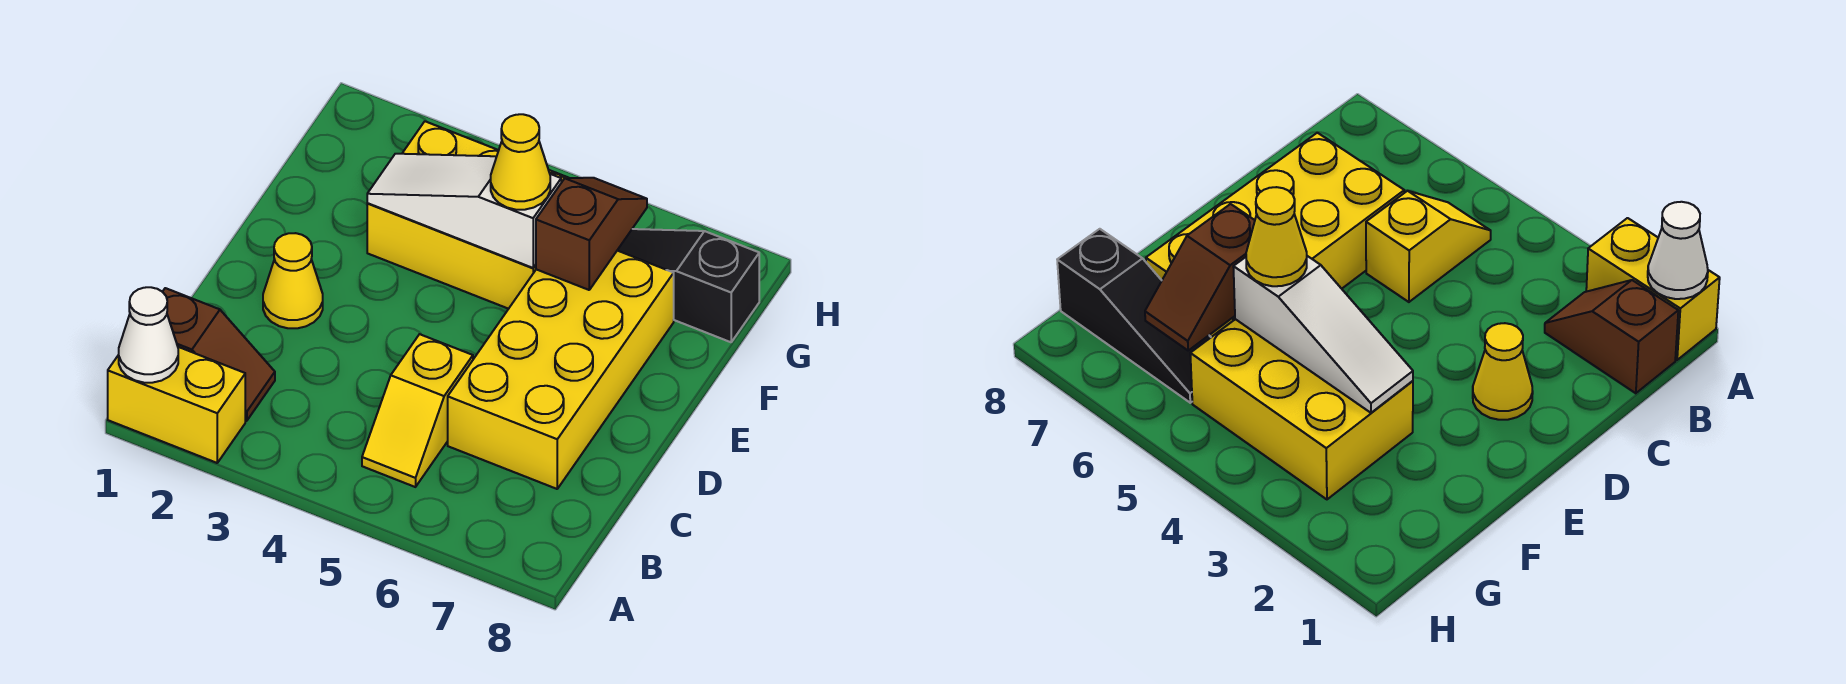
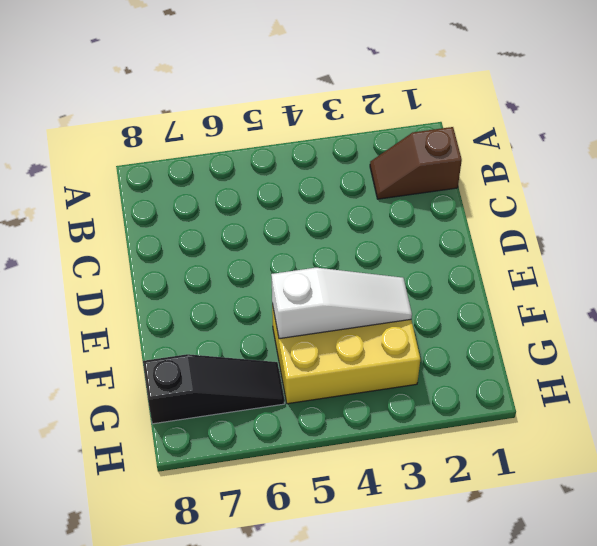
none -> yellow 1x2 brick [108,347,245,463]
none -> yellow 1x2 slope [362,334,473,487]

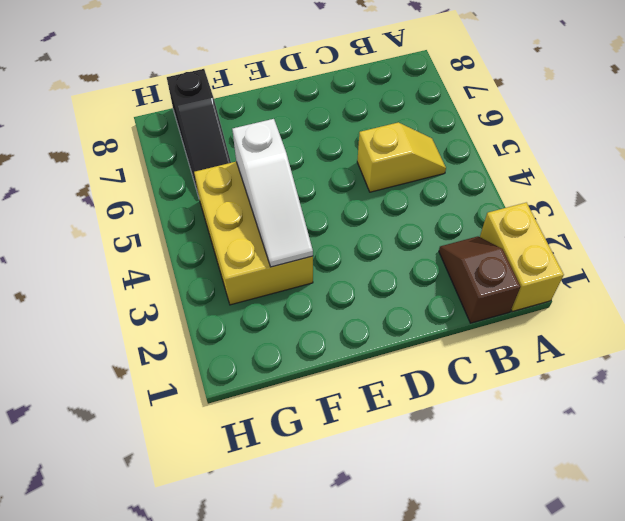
none -> yellow 2x4 brick [448,251,674,489]
none -> yellow 1x1 cone [263,233,323,328]

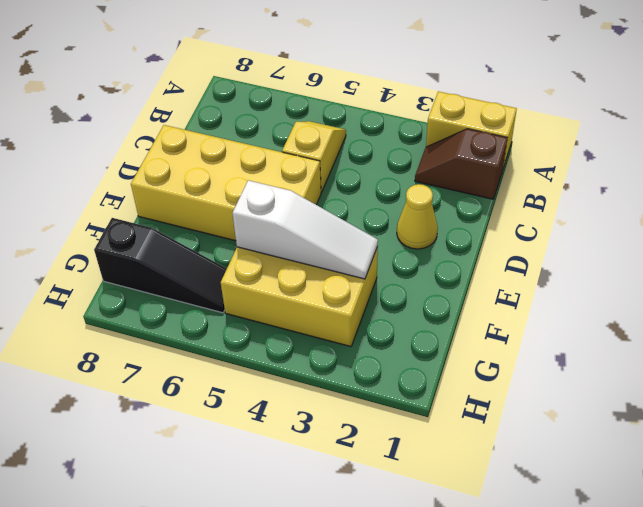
yellow 2x4 brick [131,125,321,241] -> yellow 2x4 brick turned to [448,251,674,489]
none -> white 1x1 cone [119,287,178,383]
none -> brown 1x2 slope [536,178,647,290]

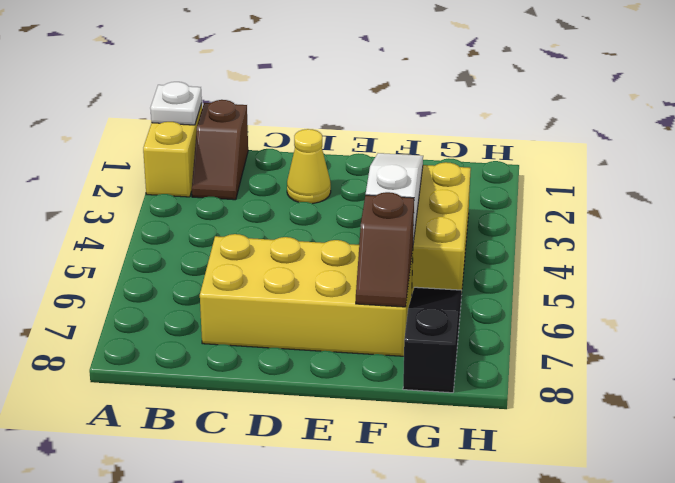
white 1x1 plate [150,82,202,125] -> white 1x1 cone [119,287,178,383]
brown 1x2 slope [356,192,414,307] -> brown 1x2 slope turned to [536,178,647,290]
none -> yellow 1x2 slope [362,334,473,487]
none -> yellow 1x1 cone [491,114,550,210]

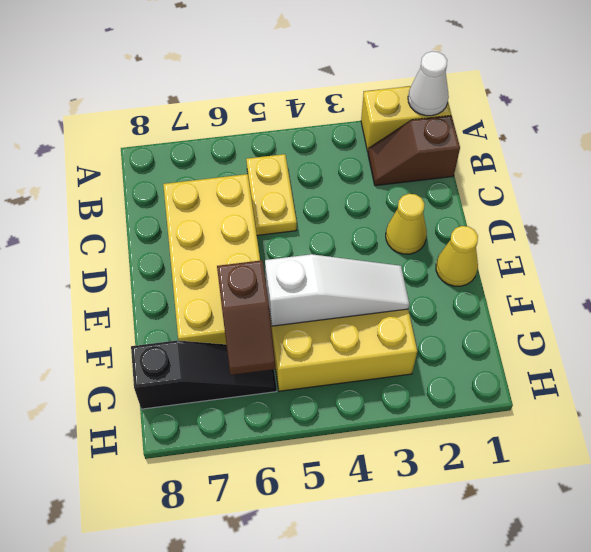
yellow 1x2 plate [246,154,297,235] -> yellow 1x2 slope [362,334,473,487]
yellow 1x1 cone [436,226,478,286] -> yellow 1x1 cone moved to [491,114,550,210]

